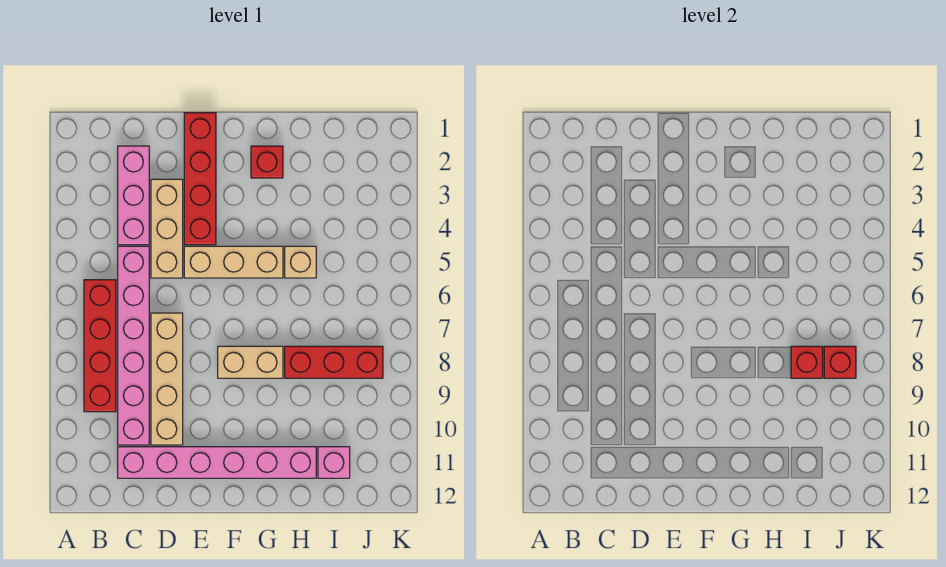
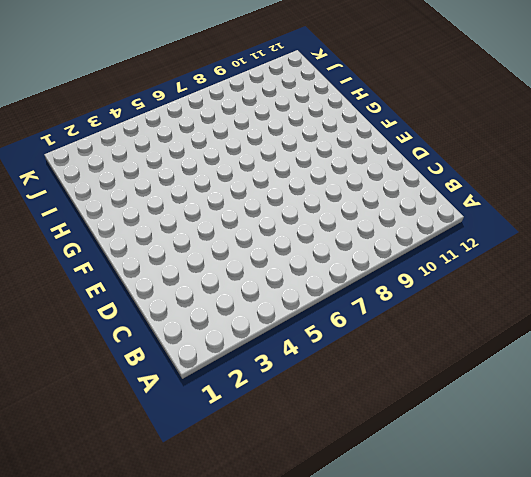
none -> red 1x4 brick [84,280,116,412]
none -> pink 1x3 brick [118,146,149,245]
none -> pink 1x6 brick [118,246,149,445]

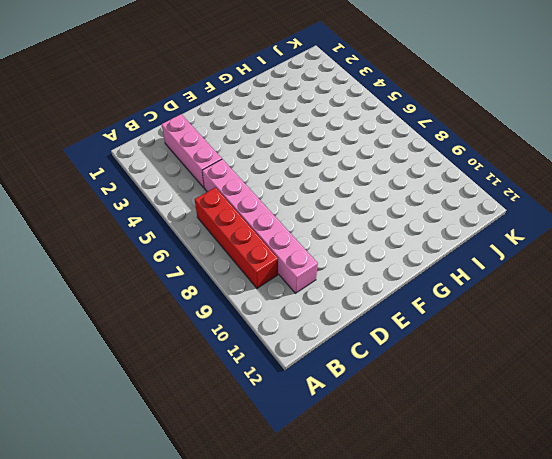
none -> pink 1x6 brick [118,447,316,478]
none -> tan 1x3 brick [151,179,183,278]
none -> tan 1x4 brick [151,313,183,445]

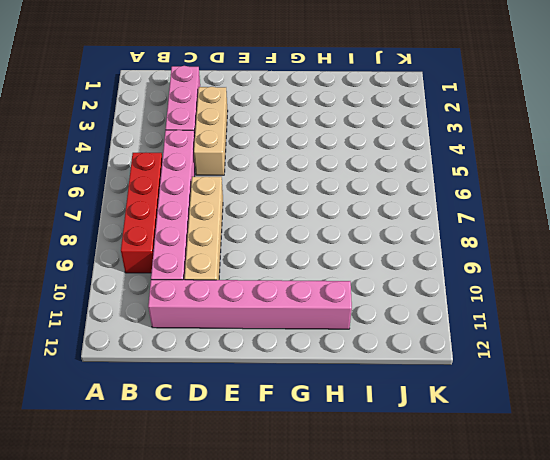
none -> red 1x4 brick [184,113,216,245]
none -> tan 1x3 brick [184,246,283,278]
none -> tan 1x2 brick [218,346,283,378]

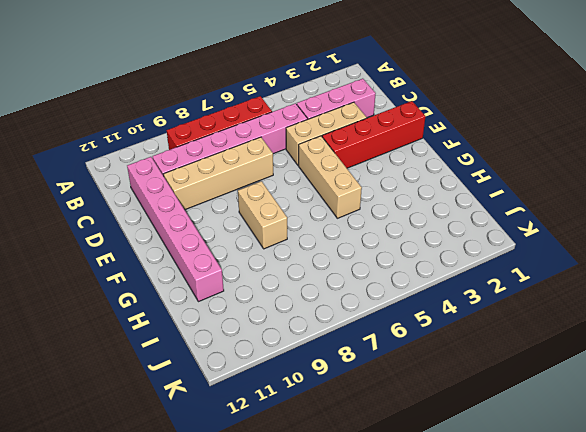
none -> red 1x1 brick [251,146,283,178]
none -> tan 1x1 brick [285,246,316,278]
none -> red 1x3 brick [285,346,383,378]

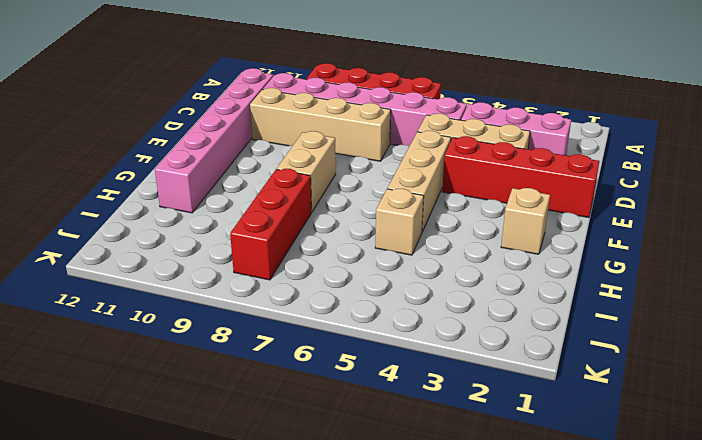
tan 1x1 brick [501,188,550,254] -> red 1x1 brick [251,146,283,178]
none -> pink 1x1 brick [318,447,350,478]
none -> red 1x1 brick [791,346,823,378]
none -> red 1x1 brick [824,346,856,378]

